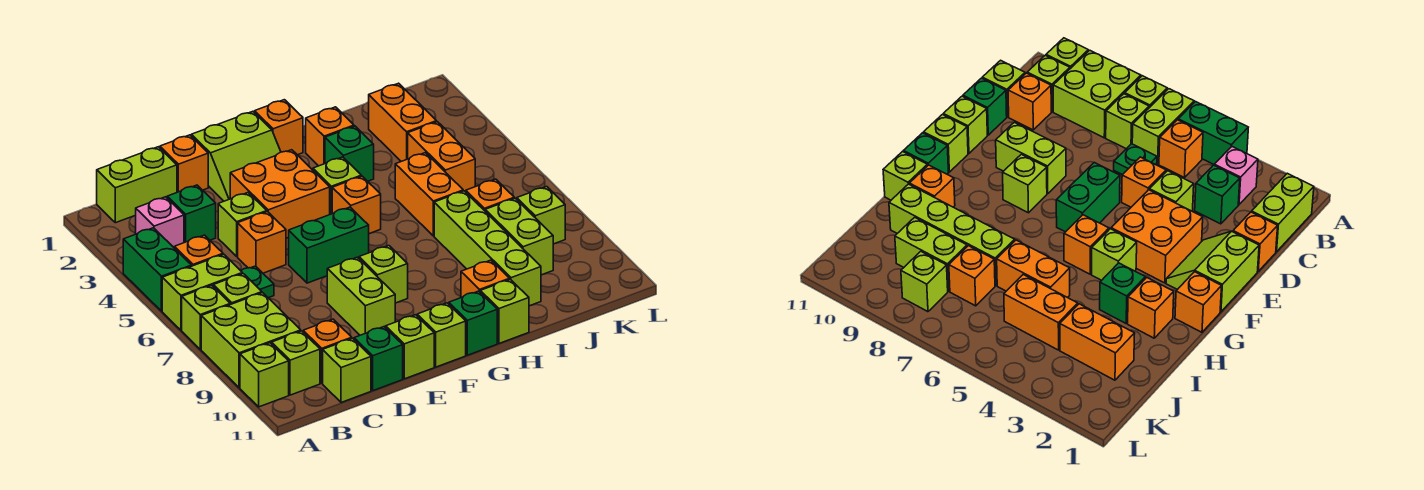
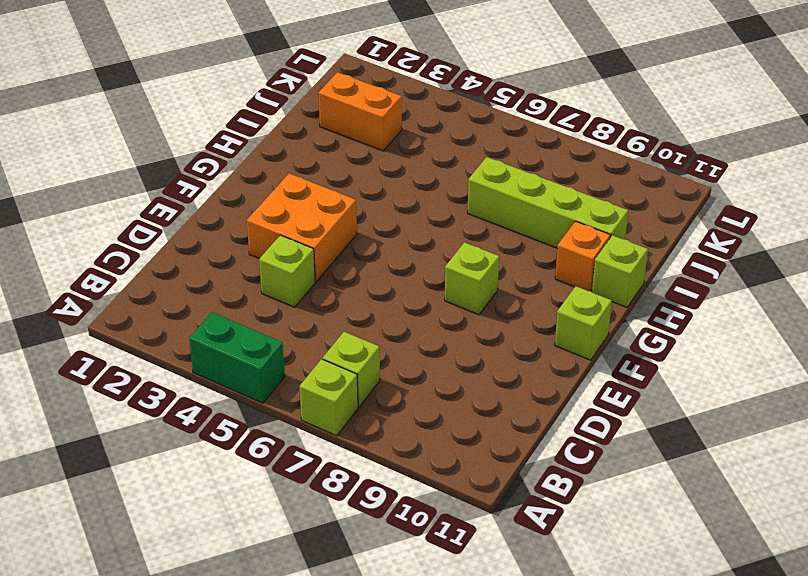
none -> lime 1x2 brick [162,254,242,330]
none -> lime 2x2 brick [201,293,301,388]
none -> lime 1x1 brick [240,343,289,407]
none -> lime 1x2 brick [97,147,177,223]

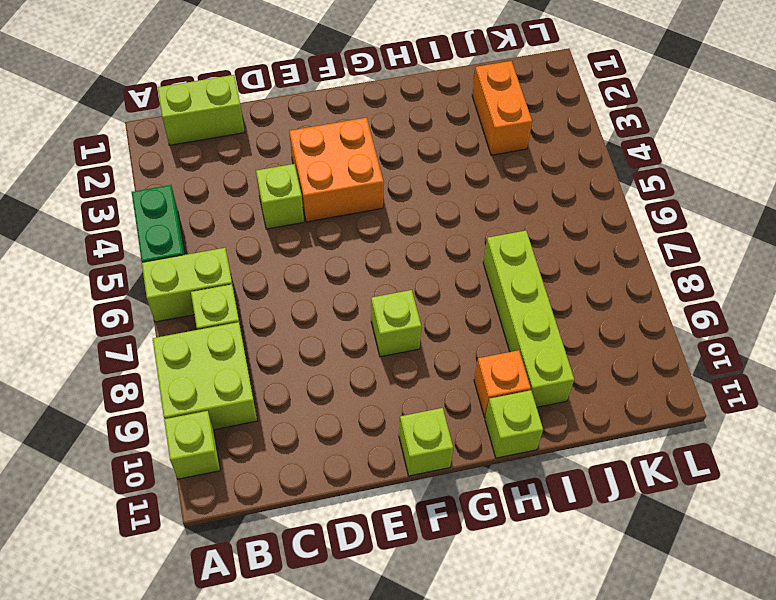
none -> lime 1x1 brick [182,285,230,349]
none -> pink 1x1 brick [135,197,184,247]
none -> orange 1x1 brick [174,235,223,266]
none -> lime 1x1 brick [272,331,320,395]

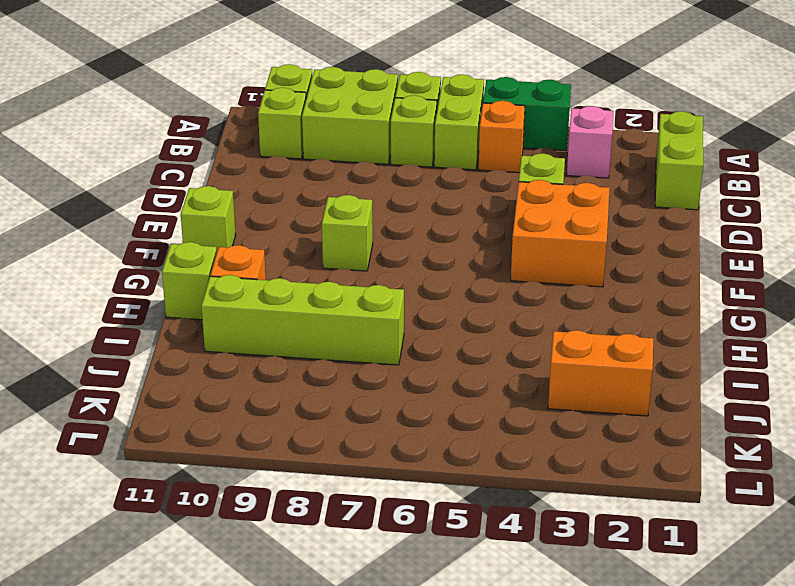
none -> green 1x1 brick [167,185,216,243]
none -> green 1x1 plate [241,266,274,298]
none -> orange 1x1 brick [303,319,352,383]
none -> lime 1x1 brick [323,338,371,403]

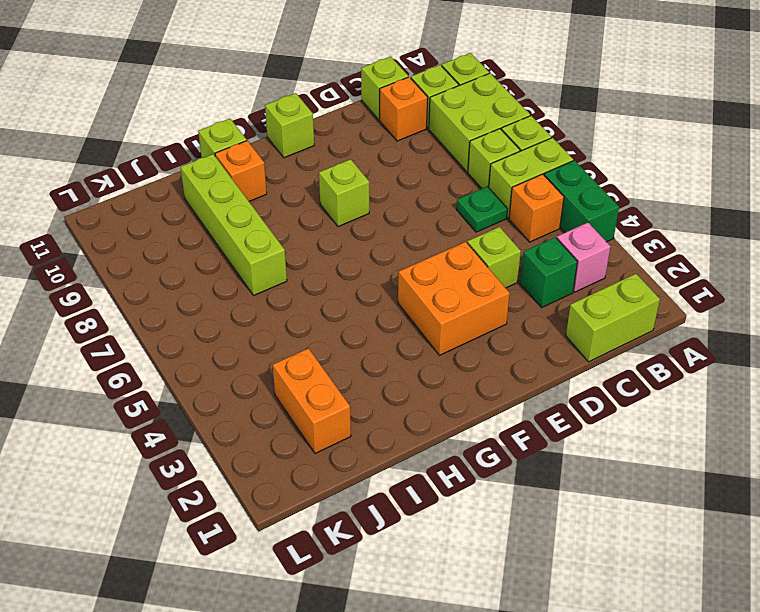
none -> orange 1x1 brick [160,135,208,192]
none -> orange 1x1 brick [238,212,286,273]
none -> green 1x1 brick [354,327,403,391]
none -> lime 2x2 slope [191,111,281,201]

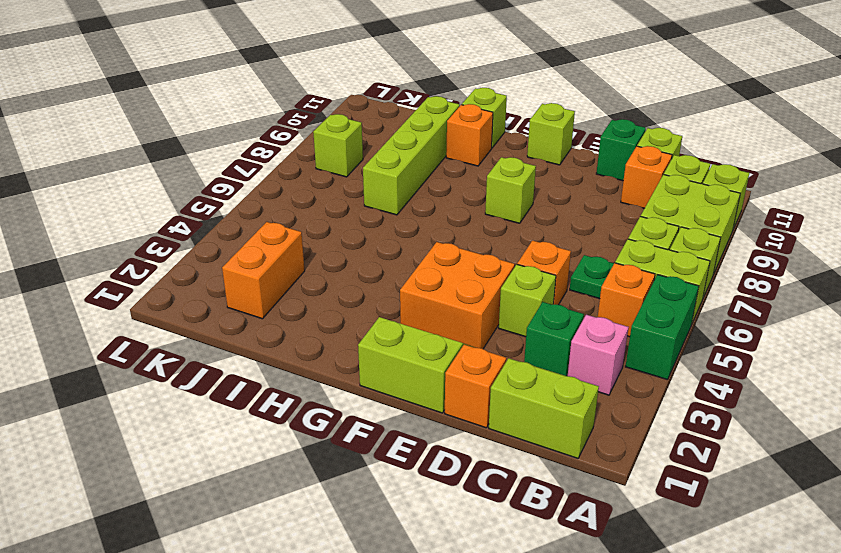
none -> green 1x2 brick [288,207,369,283]
none -> lime 1x2 brick [327,257,395,335]
none -> lime 1x1 brick [386,315,434,379]
none -> orange 1x1 brick [255,100,303,155]

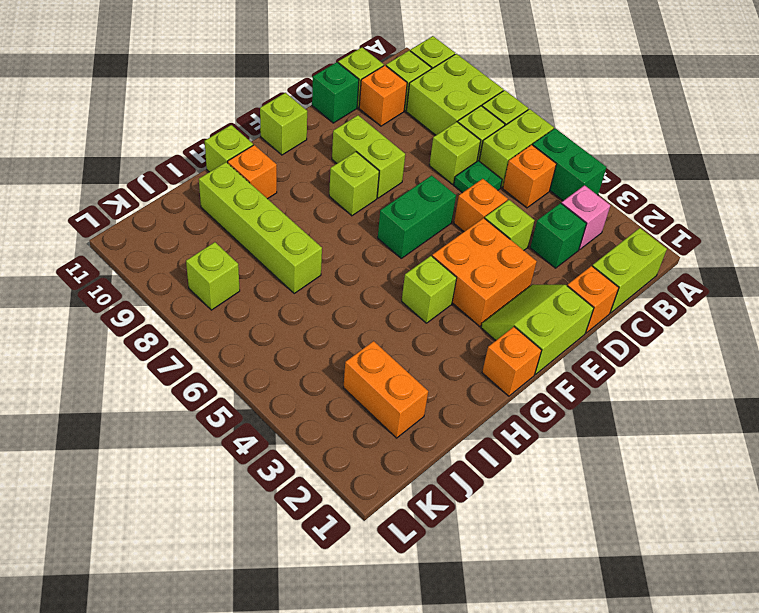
lime 1x1 brick [429,122,481,184] -> lime 1x1 brick moved to [386,315,434,379]
none -> orange 1x1 brick [332,176,381,234]
none -> green 1x1 brick [449,291,497,355]
none -> orange 1x1 brick [306,107,354,166]
none -> green 1x1 brick [325,126,374,181]

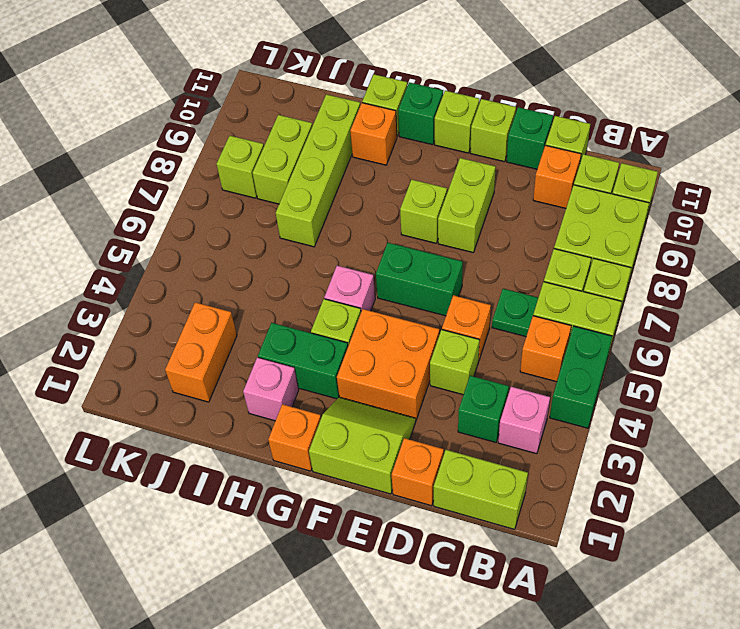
green 1x2 brick [258,323,348,399] -> green 1x1 brick [325,126,374,181]
pink 1x1 brick [324,266,375,311] -> orange 1x1 brick [332,176,381,234]
pink 1x1 brick [243,357,299,421] -> orange 1x1 brick [306,107,354,166]
none -> orange 1x2 brick [395,153,463,236]
none -> orange 1x2 brick [408,122,475,192]
none -> orange 1x1 brick [466,179,514,211]

